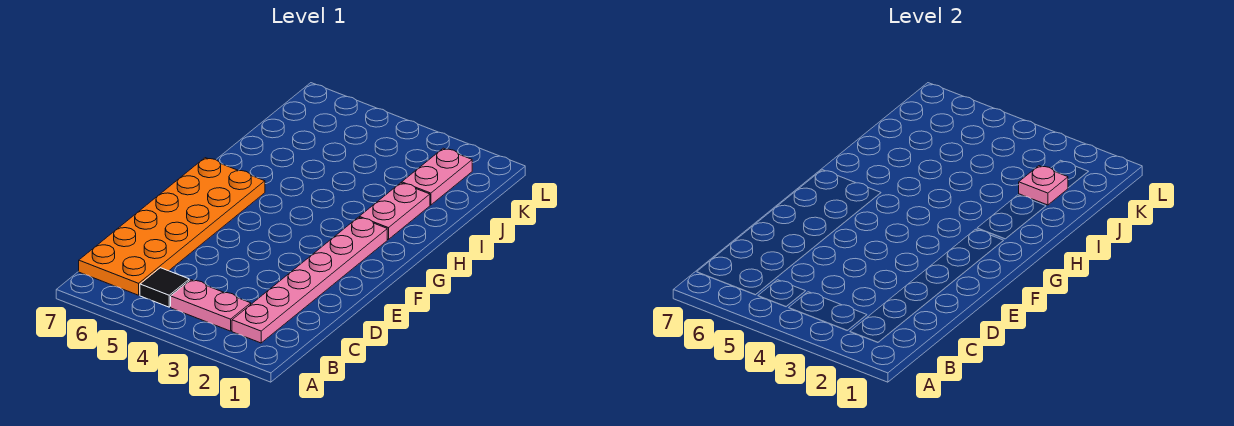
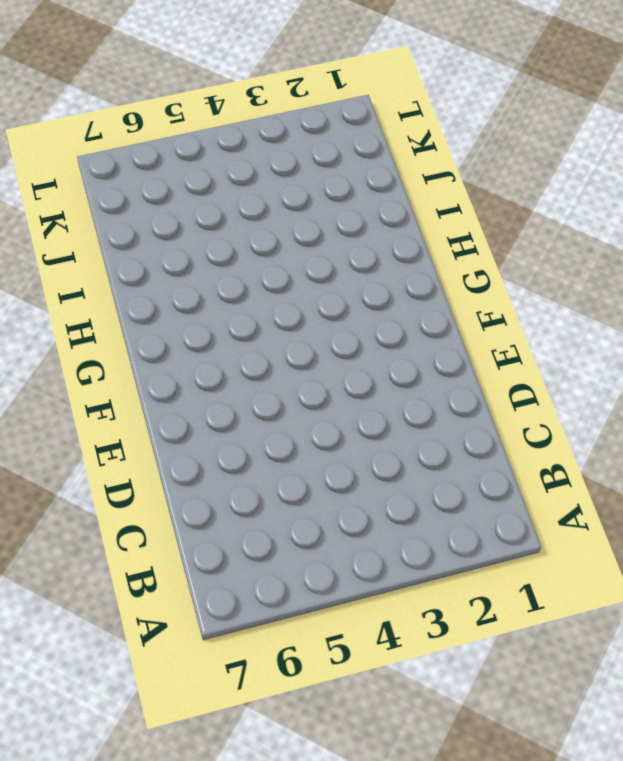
none -> pink 1x6 plate [232,217,387,343]
none -> pink 1x2 plate [171,280,251,331]

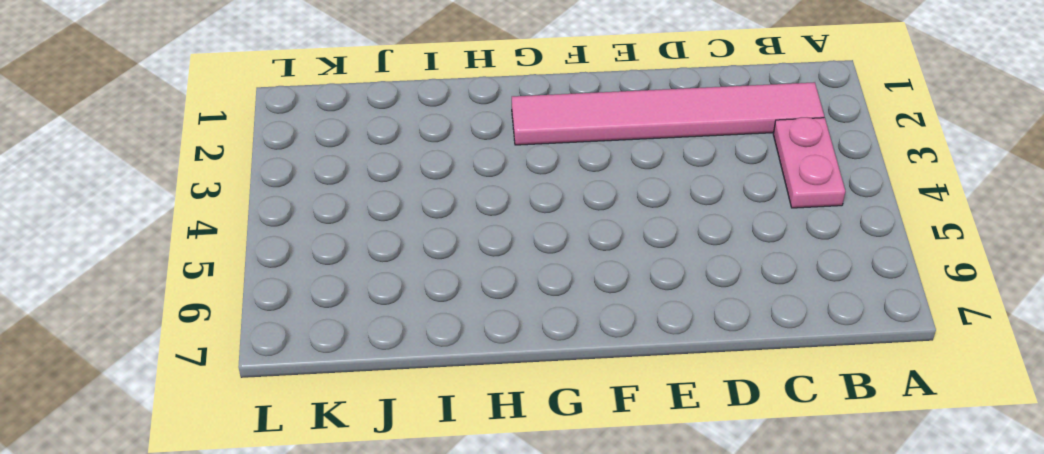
pink 1x6 tile [512,82,824,145] -> pink 1x6 plate [232,217,387,343]
none -> black 1x1 tile [140,268,189,307]
none -> orange 2x6 plate [79,158,265,295]

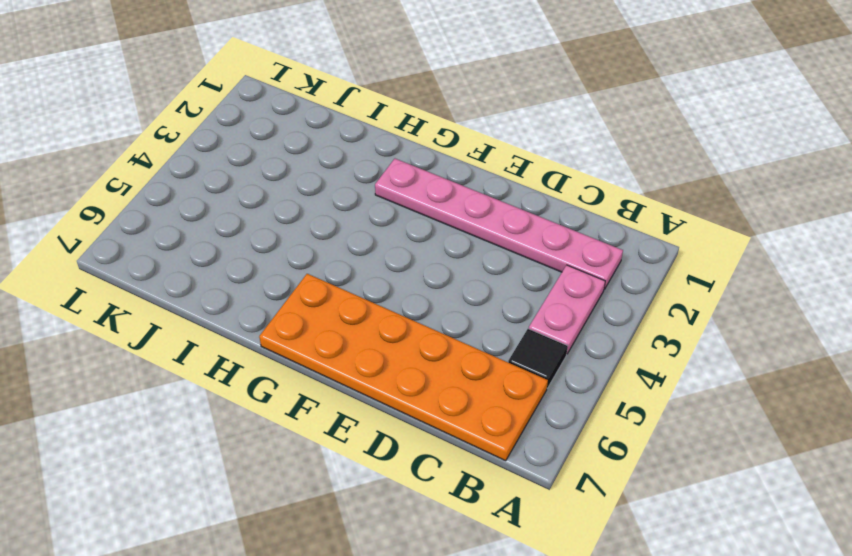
none -> pink 1x2 plate [359,183,430,240]
none -> pink 1x2 plate [402,148,472,205]

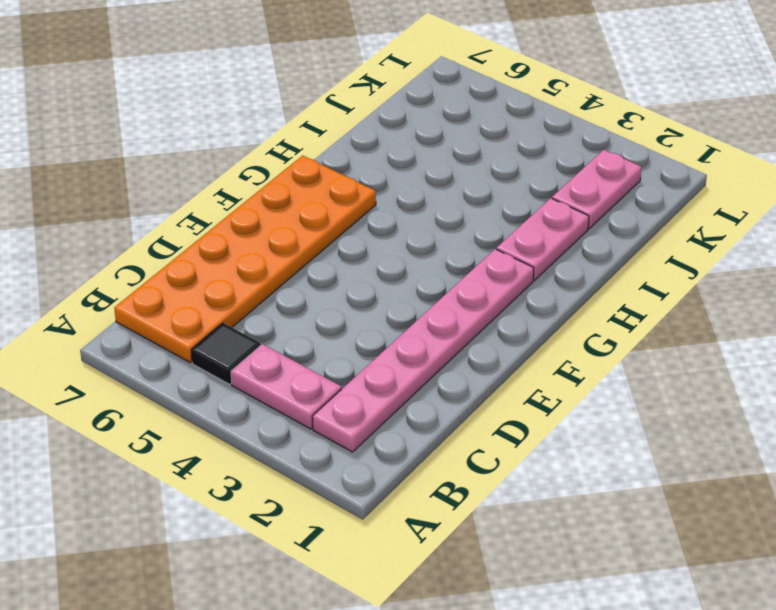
none -> pink 1x1 plate [1019,166,1068,205]

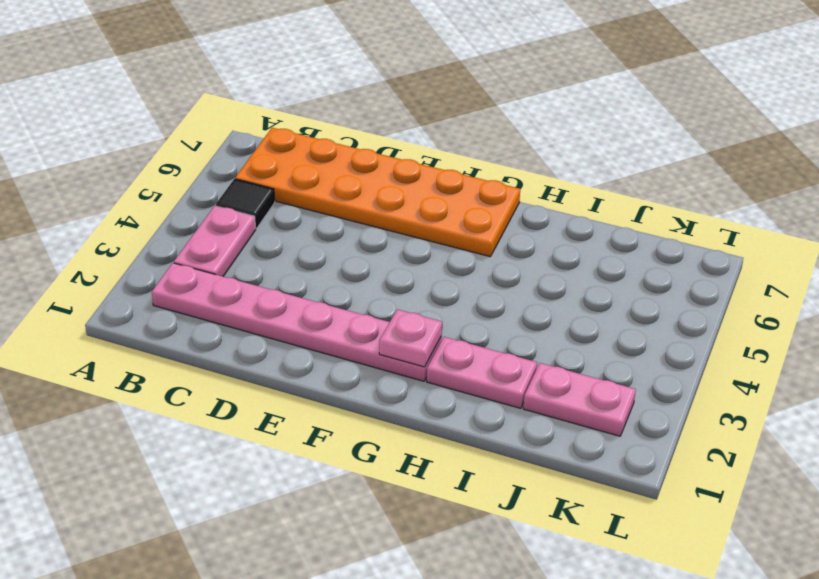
pink 1x1 plate [379,309,442,367] -> pink 1x1 plate moved to [1019,166,1068,205]

